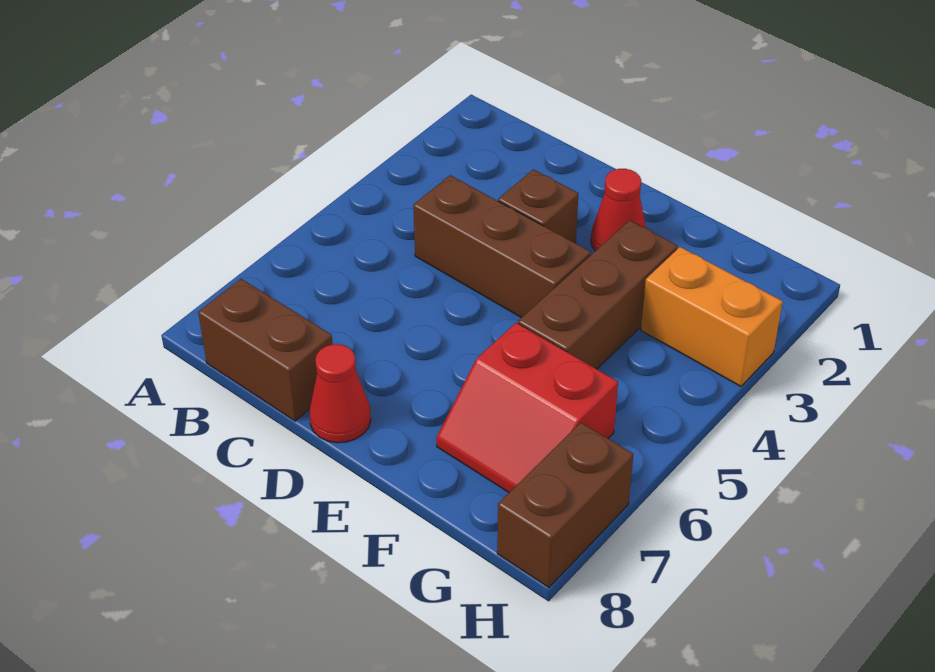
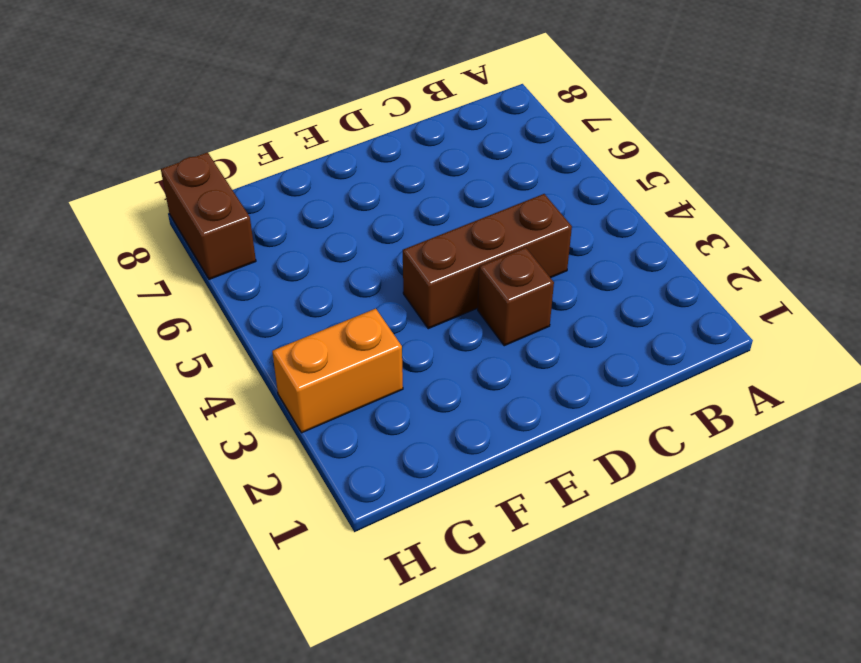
none -> brown 1x2 brick [198,279,333,421]
none -> red 1x1 cone [309,344,371,443]

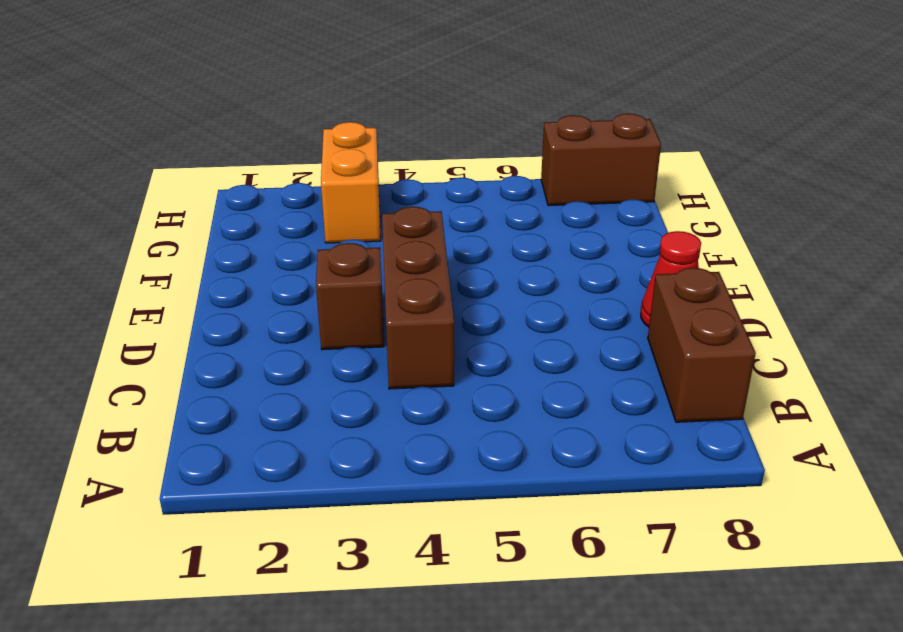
none -> red 1x1 cone [591,169,646,251]
none -> brown 1x3 brick [518,220,677,369]

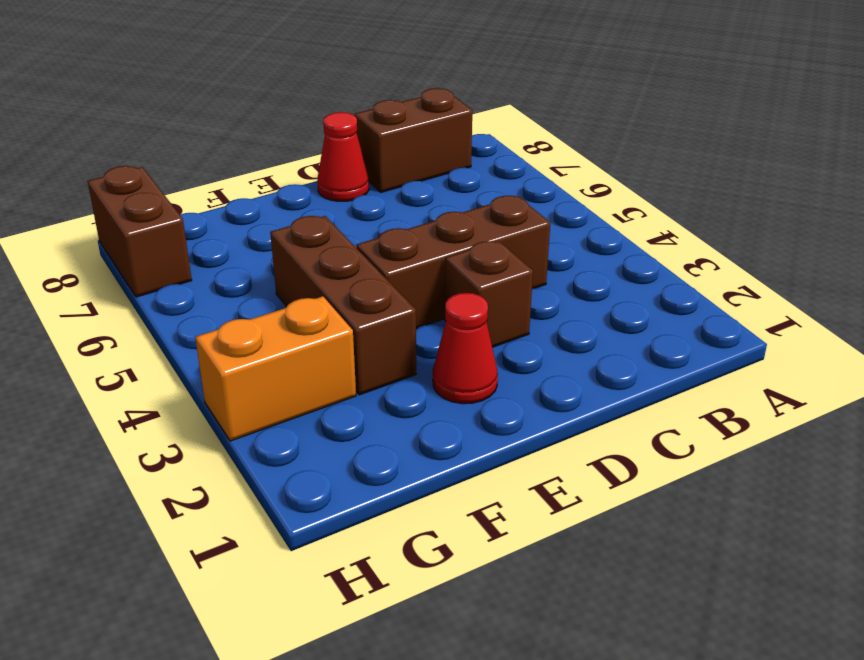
none -> red 2x2 slope [436,323,618,492]

